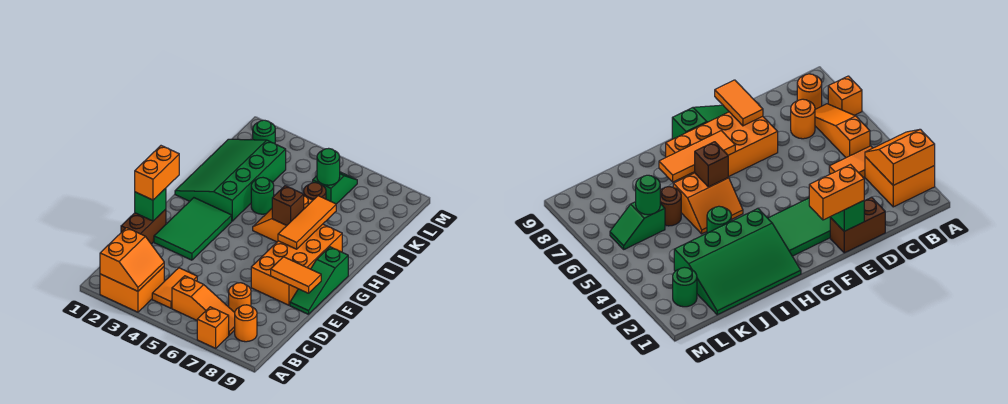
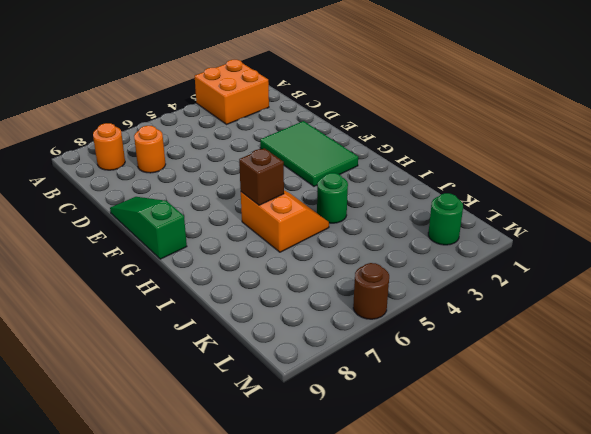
brown 1x1 round brick [353,263,389,319] -> brown 1x1 round brick moved to [304,183,326,200]
none -> orange 1x1 brick [197,307,229,348]
none -> orange 1x2 tile [152,268,197,308]
none -> orange 1x3 slope [172,276,235,335]

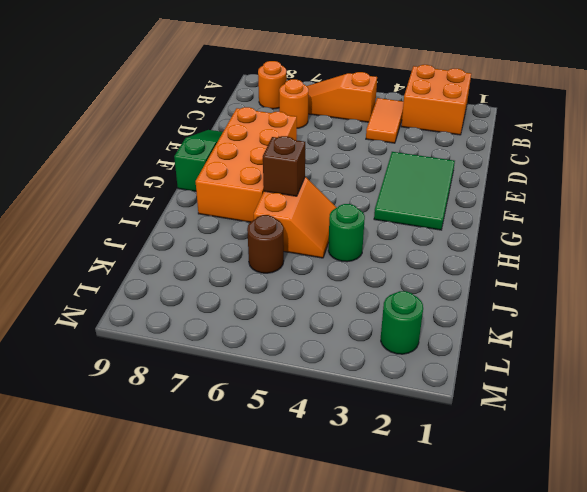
none -> orange 1x1 brick [197,307,229,348]
none -> brown 1x2 brick [121,209,166,244]
none -> green 3x4 slope [175,139,286,221]

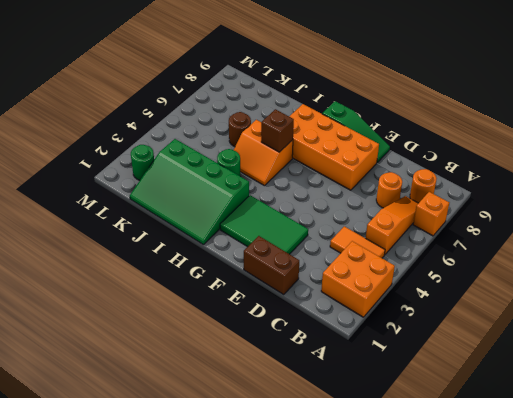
none -> green 1x2 slope [313,172,357,204]
none -> orange 2x2 slope [100,228,164,291]
none -> green 1x1 brick [135,188,166,221]

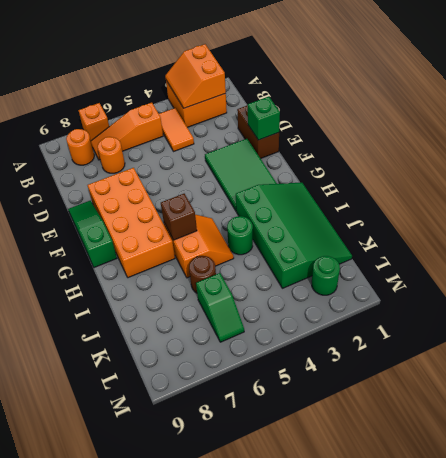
none -> orange 1x2 tile [271,257,321,293]
none -> orange 1x3 tile [278,196,336,249]
none -> green 1x1 round brick [317,148,340,185]

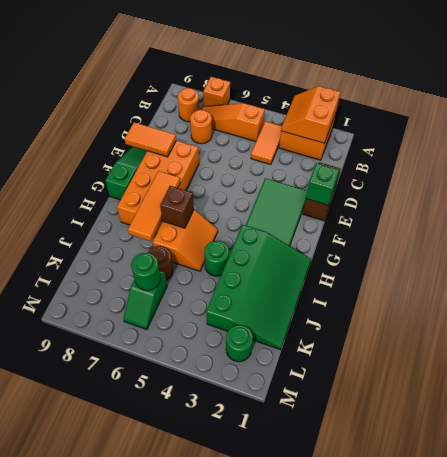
none -> orange 1x2 brick [135,146,179,200]

